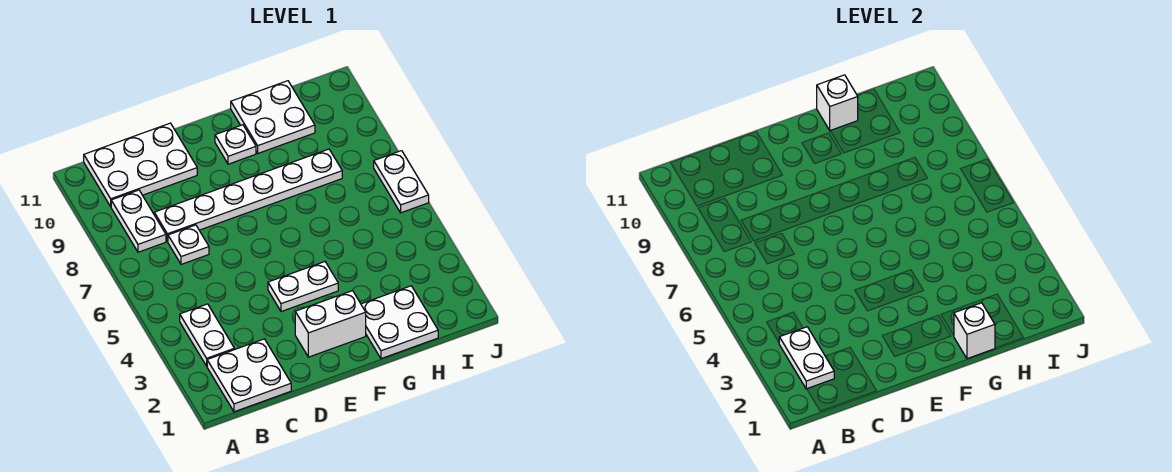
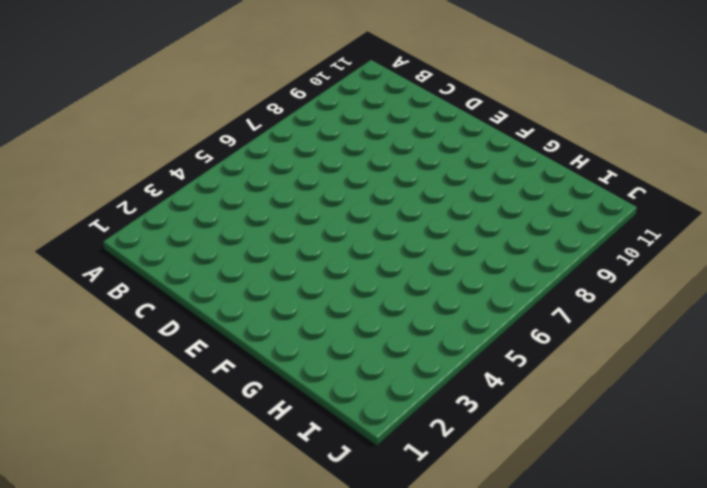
none -> white 2x2 plate [207,339,291,412]
none -> white 1x2 plate [180,304,234,366]
none -> white 1x2 plate [111,190,166,252]

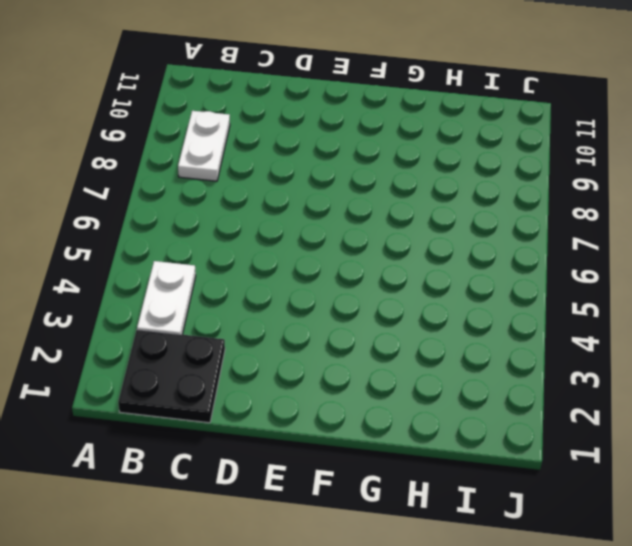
black 2x2 plate [118,330,225,423] -> white 2x2 plate [207,339,291,412]
none -> white 2x3 plate [84,123,197,206]
none -> white 1x1 plate [168,225,209,264]
none -> white 1x6 plate [154,149,342,242]

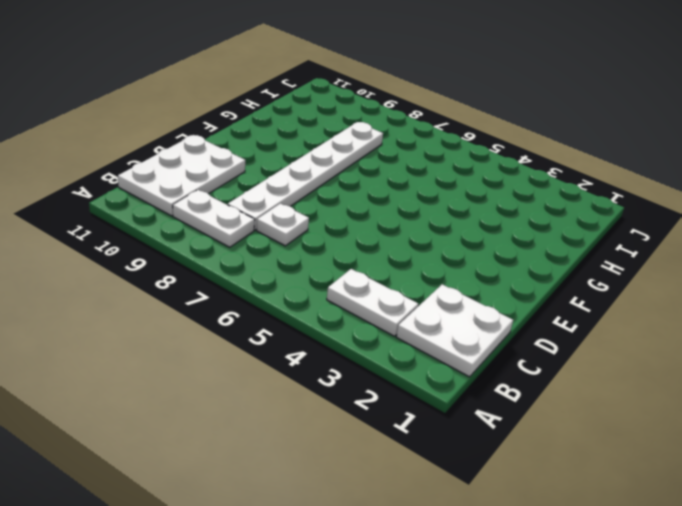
none -> white 1x2 brick [295,291,366,357]
none -> white 1x2 plate [268,262,338,312]
none -> white 1x1 plate [215,125,256,164]

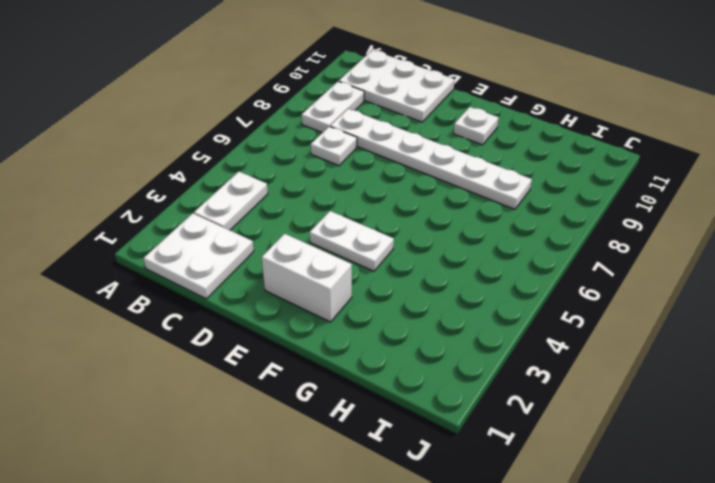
none -> white 2x2 plate [361,286,438,359]
none -> white 2x2 plate [231,81,315,153]
none -> white 1x2 plate [374,151,429,213]

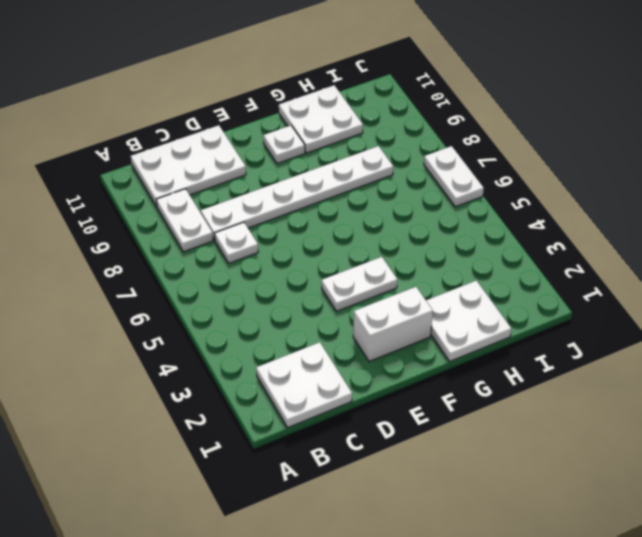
none -> white 1x2 plate [180,304,234,366]
none -> white 1x2 plate [779,327,834,389]
none -> white 1x1 brick [954,303,995,359]

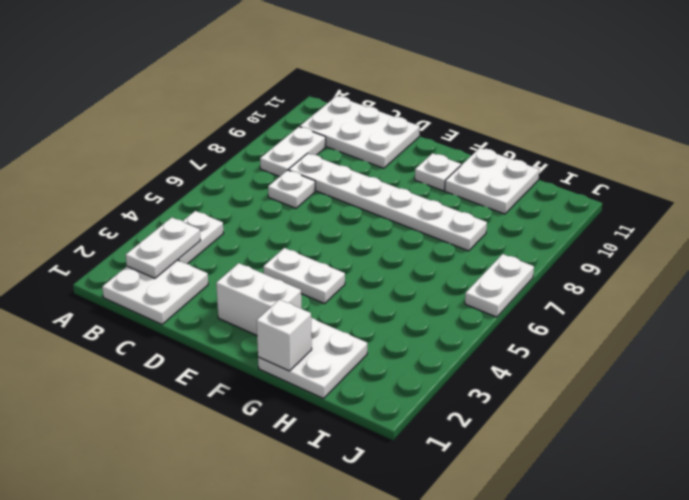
none -> white 1x1 brick [817,75,858,130]

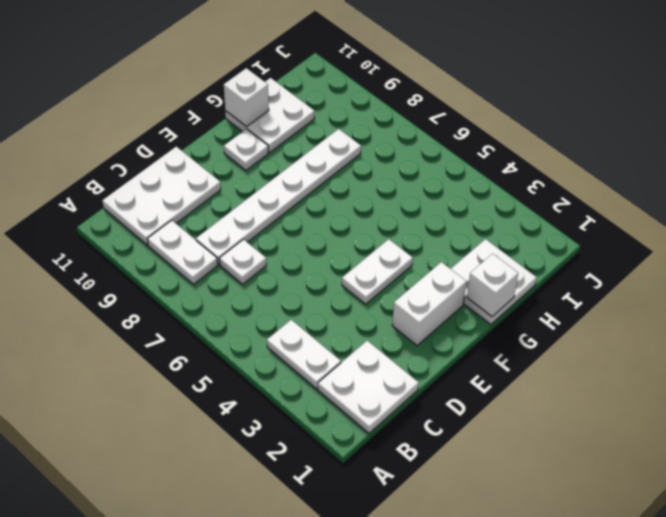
none -> white 1x2 plate [374,151,429,213]
none -> white 1x2 plate [779,327,834,389]

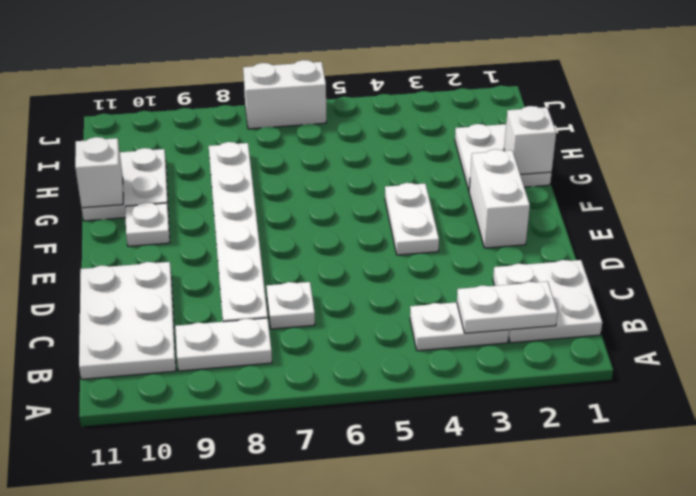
white 1x2 brick [243,60,326,129] -> white 1x2 plate [374,151,429,213]

